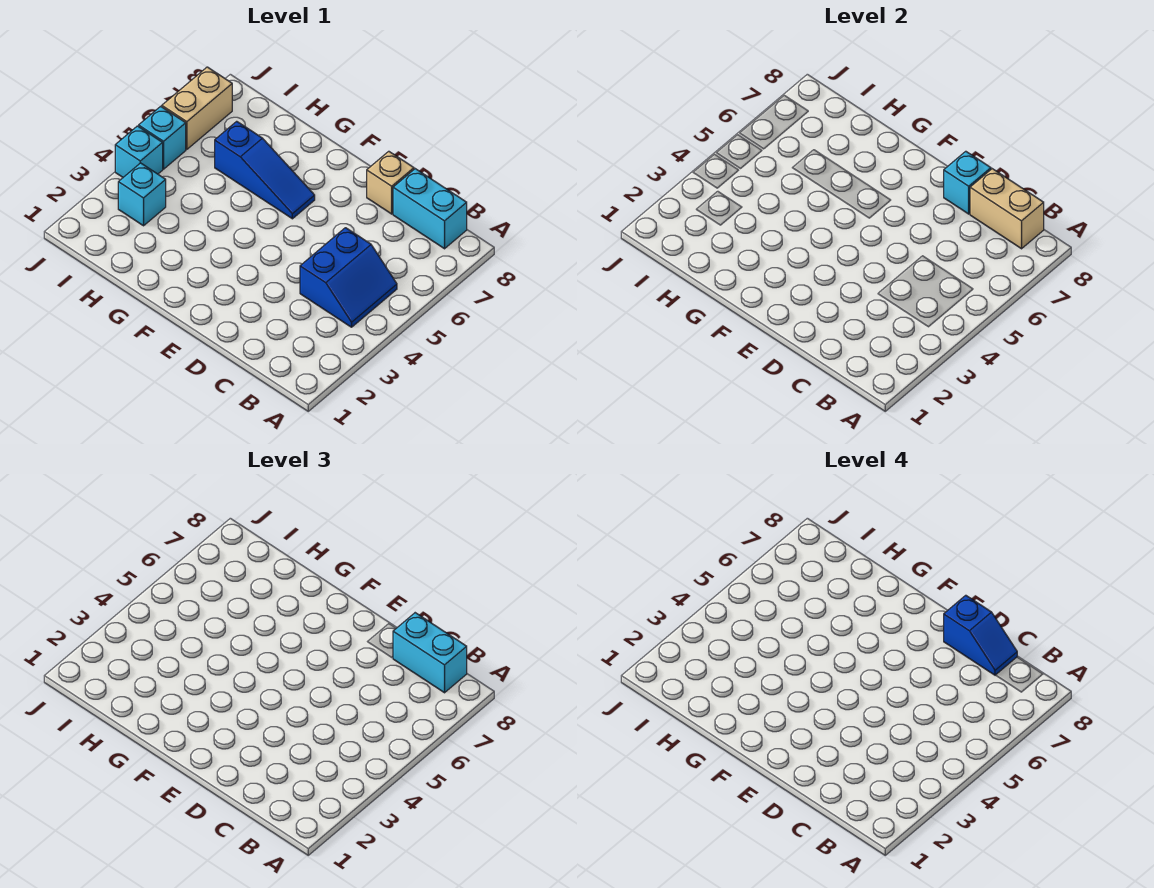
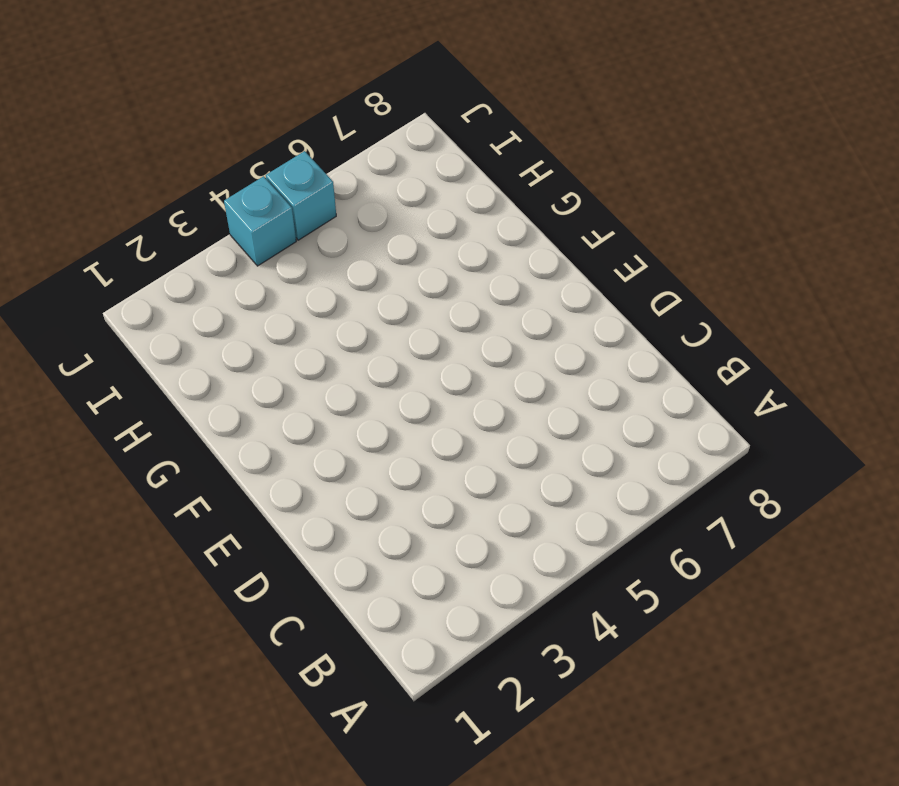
none -> blue 2x2 slope [300,228,397,327]
none -> cyan 1x2 brick [393,169,467,249]
none -> tan 1x1 brick [367,151,414,214]

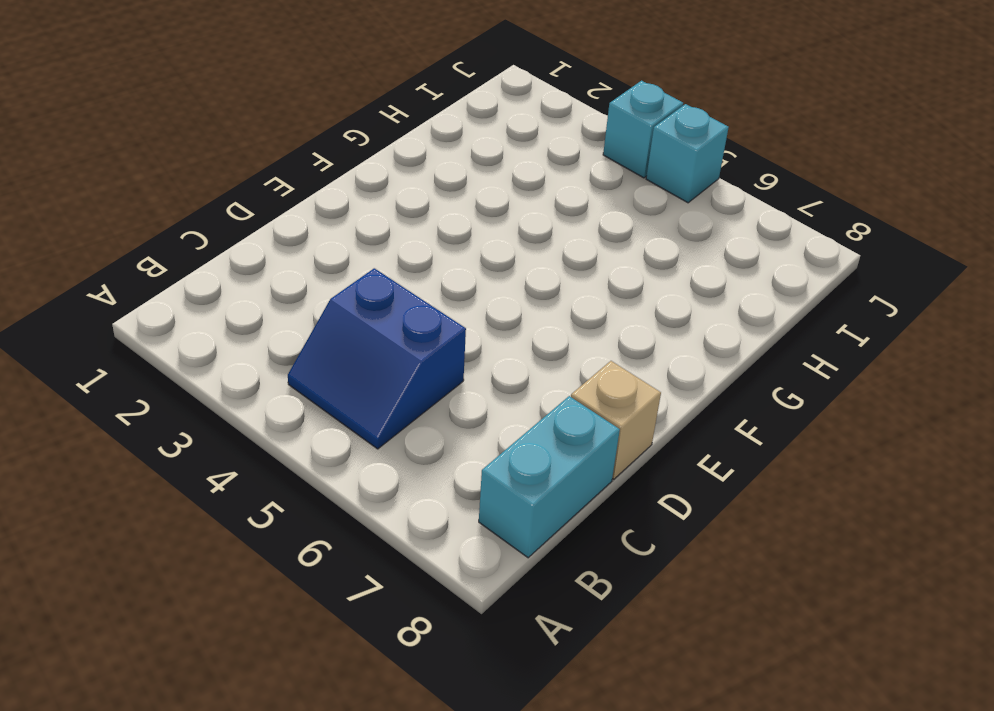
none -> blue 1x3 slope [215,121,315,219]
none -> cyan 1x1 brick [118,163,166,226]
none -> tan 1x2 brick [162,67,232,149]

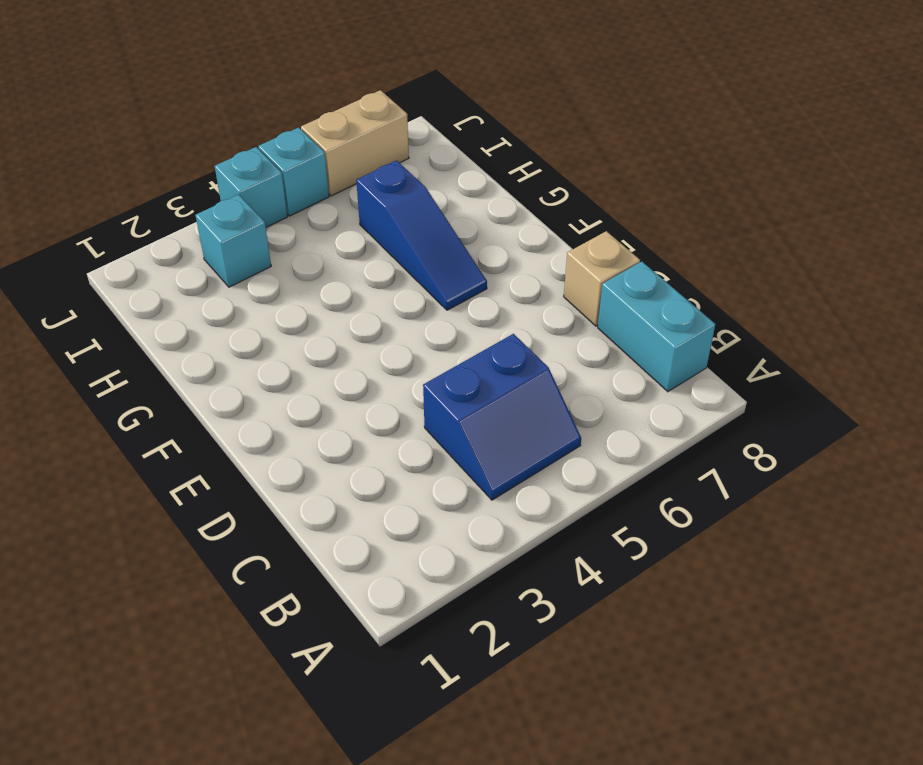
none -> tan 1x2 brick [970,169,1044,249]
none -> cyan 1x1 brick [944,151,991,214]
none -> cyan 1x2 brick [393,613,467,693]

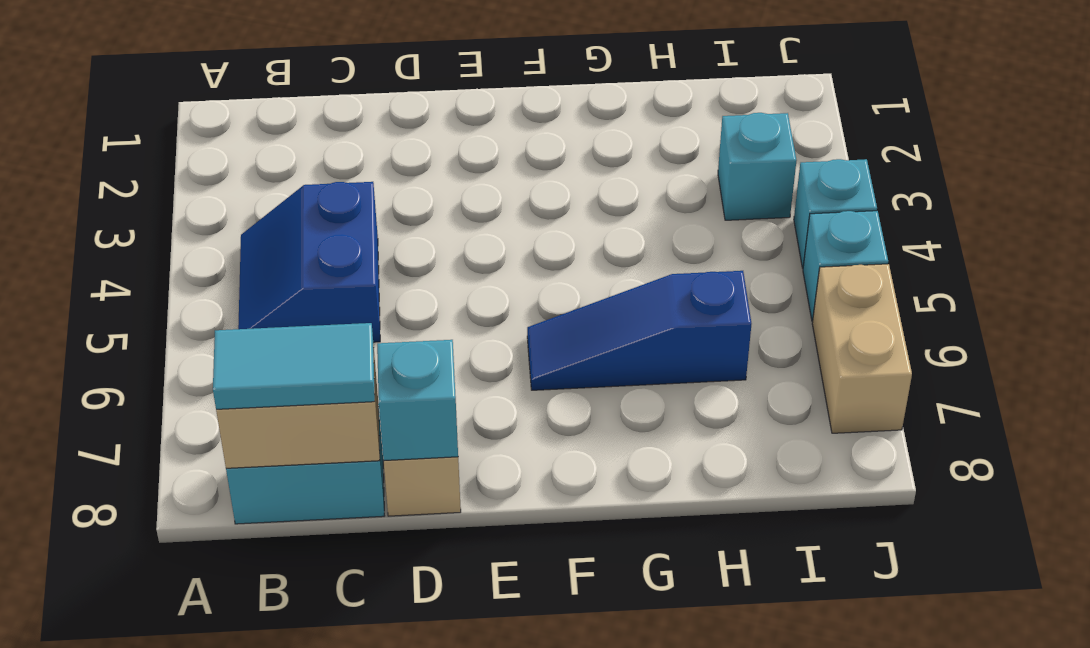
cyan 1x2 tile [213,323,375,409] -> cyan 1x2 brick [393,613,467,693]
none -> blue 1x2 slope [944,595,1017,675]

